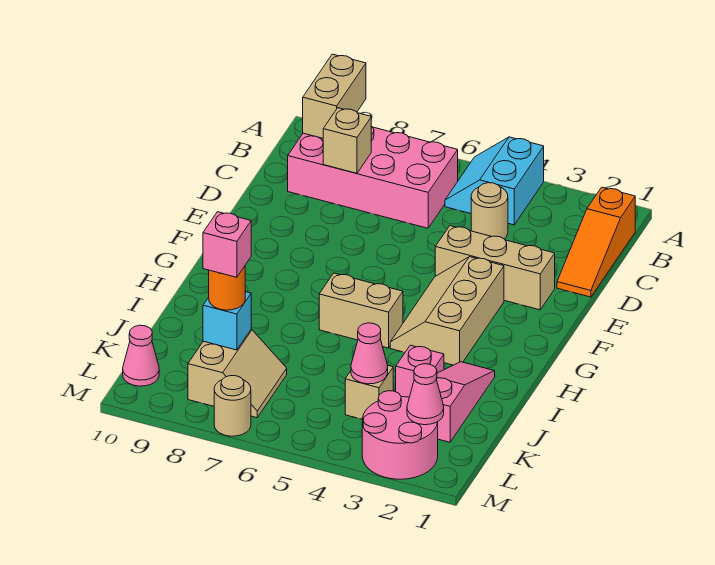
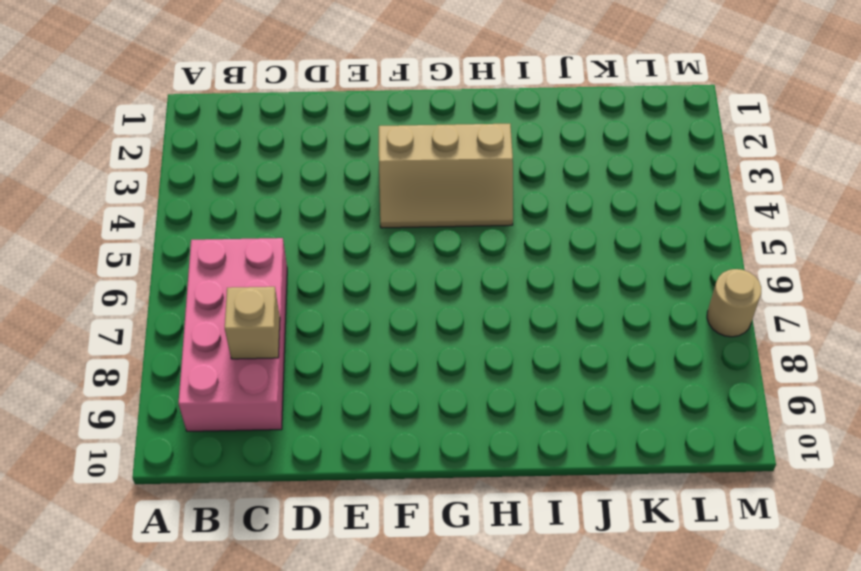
none -> cyan 2x2 slope [445,137,544,225]
none -> orange 1x3 slope [557,187,635,297]
none -> tan 1x1 round brick [471,183,508,239]

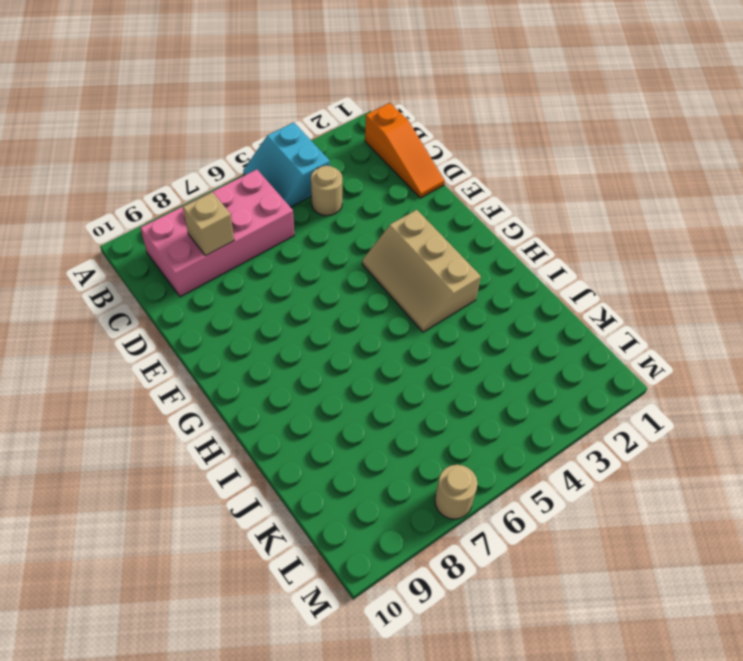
none -> tan 1x3 brick [435,226,555,310]
none -> tan 1x2 brick [319,273,403,348]
none -> pink 1x3 slope [436,362,495,442]

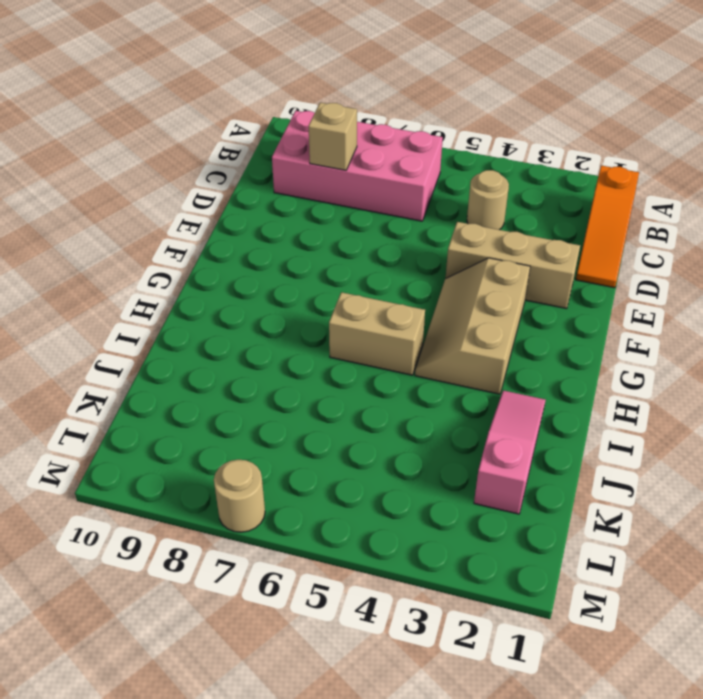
none -> cyan 2x2 slope [445,137,544,225]
none -> pink 1x1 brick [396,345,444,397]
none -> tan 1x1 brick [345,365,393,419]

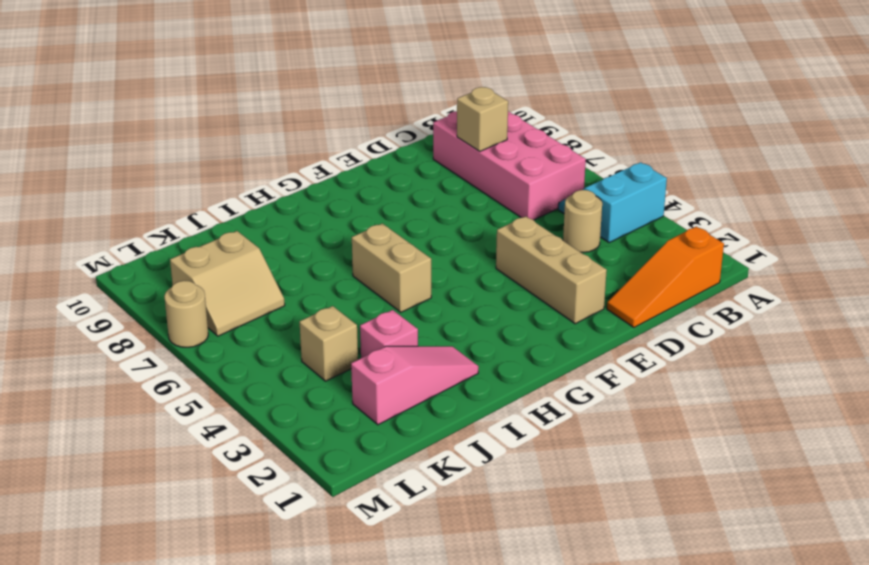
none -> tan 2x3 slope [390,257,504,365]
none -> pink 2x2 round brick [362,391,438,479]
none -> pink 1x1 cone [123,325,159,386]

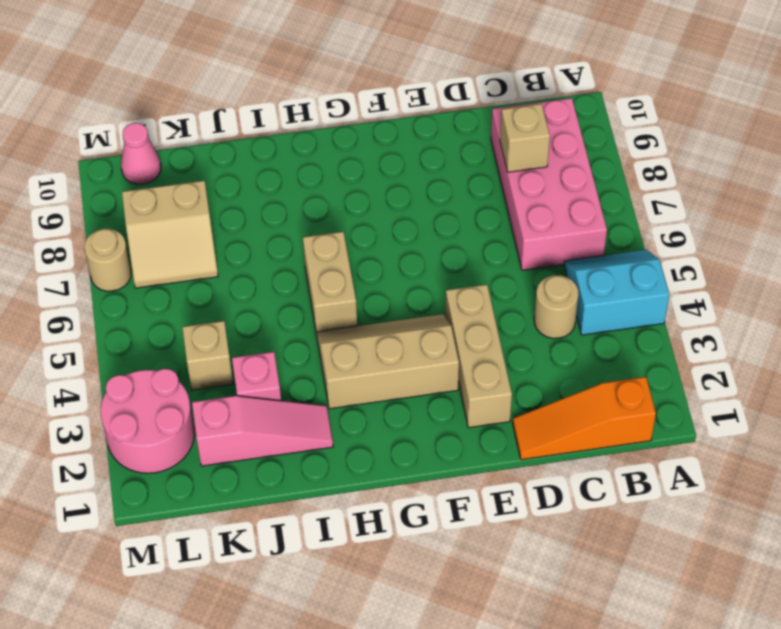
none -> tan 1x2 brick [303,54,366,138]
none -> pink 1x1 cone [351,323,388,384]
none -> cyan 1x1 brick [203,292,251,350]

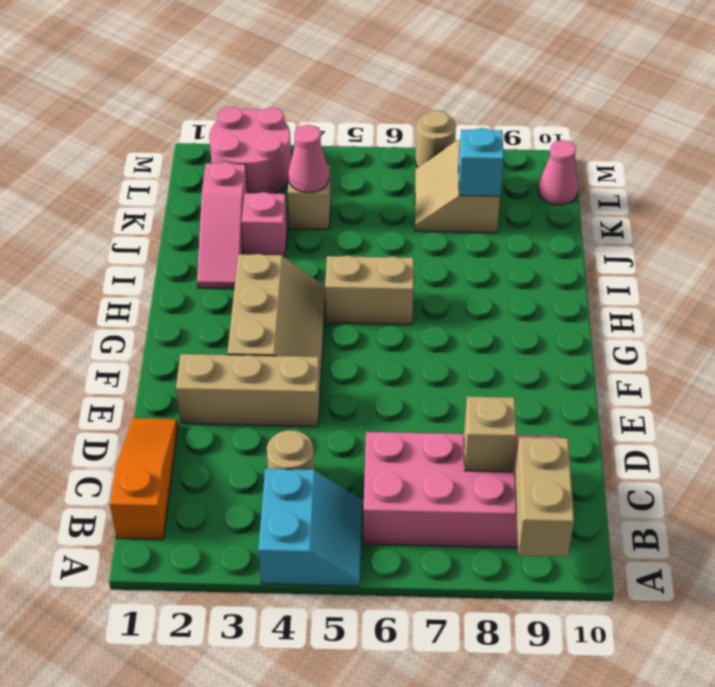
none -> pink 1x1 cone [407,364,444,425]
none -> orange 1x1 round brick [209,266,245,310]
none -> pink 1x1 brick [203,212,251,277]

